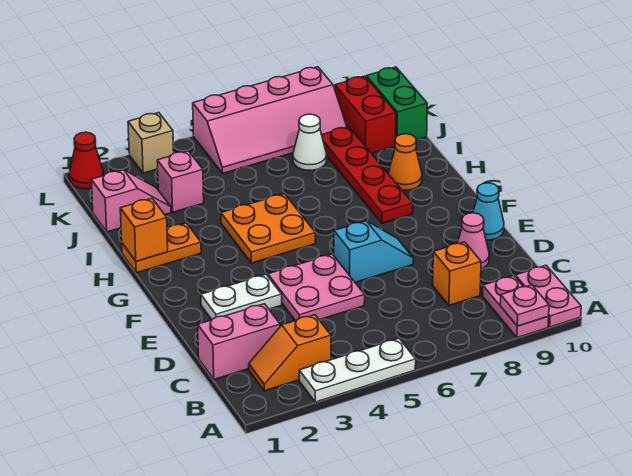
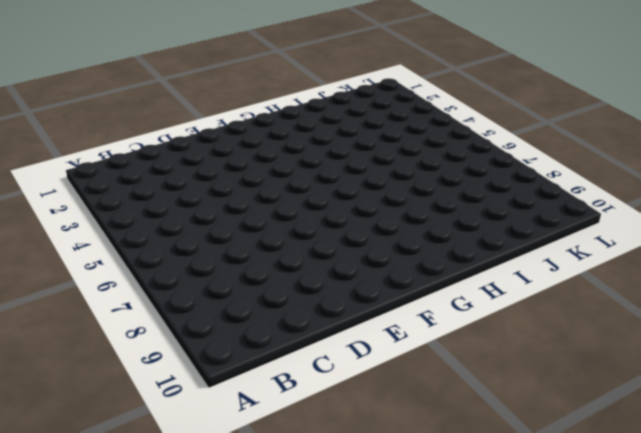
none -> white 1x3 plate [299,338,416,402]
none -> pink 1x2 plate [483,276,549,338]
none -> pink 1x2 plate [515,265,581,327]

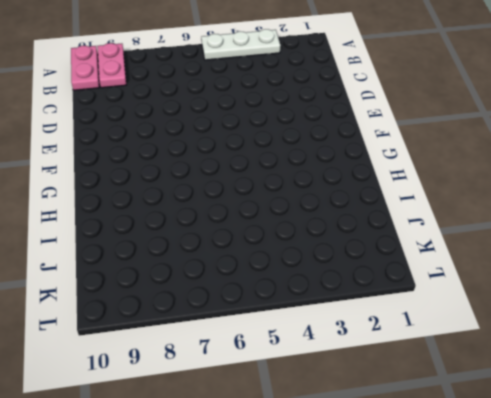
none -> orange 1x2 slope [249,315,331,391]
none -> pink 1x2 brick [198,304,280,379]
none -> orange 1x1 brick [433,242,481,305]

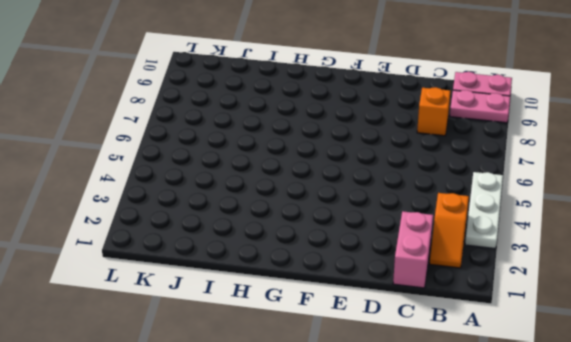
none -> pink 2x2 plate [268,254,365,321]
none -> pink 1x1 cone [458,213,489,269]
none -> white 1x2 plate [201,274,282,319]

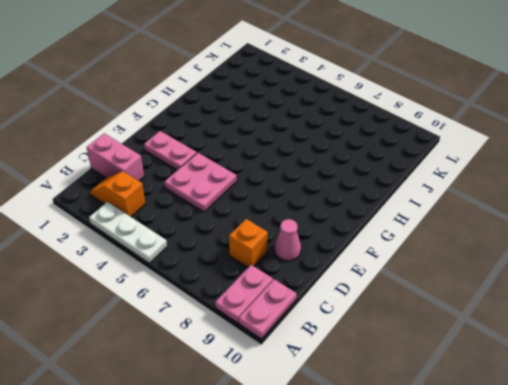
pink 1x2 plate [144,131,197,170] -> white 1x2 plate [201,274,282,319]
none -> cyan 1x2 slope [334,221,414,282]
none -> cyan 1x1 cone [473,183,504,240]
none -> orange 2x2 plate [221,194,315,263]

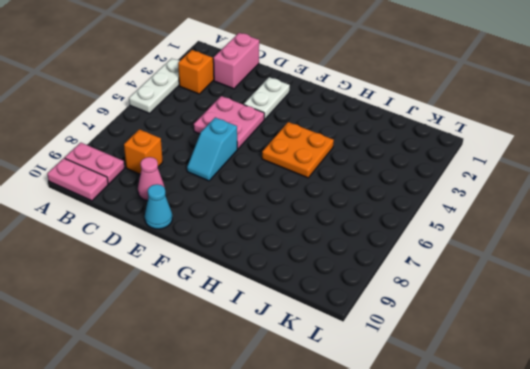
none -> red 1x4 plate [322,127,413,223]
none -> orange 1x2 plate [122,223,201,273]
none -> orange 1x1 cone [388,134,422,190]

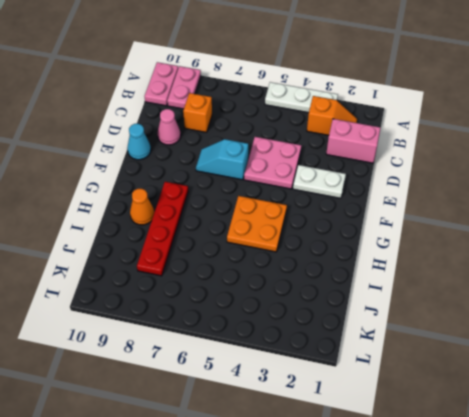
none -> orange 1x2 plate [122,223,201,273]
none -> pink 1x2 slope [91,170,171,232]
none -> pink 1x1 brick [157,151,204,212]

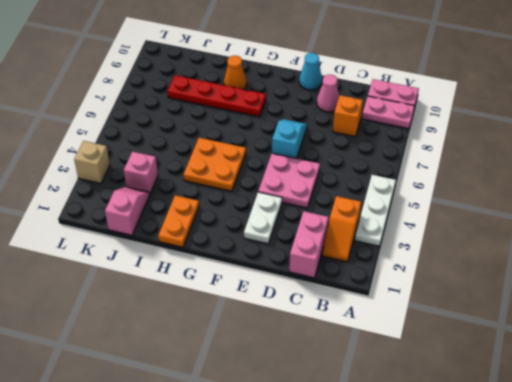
none -> white 1x1 cone [293,114,326,170]
none -> red 1x2 brick [335,76,396,153]
none -> green 1x2 brick [366,67,427,140]

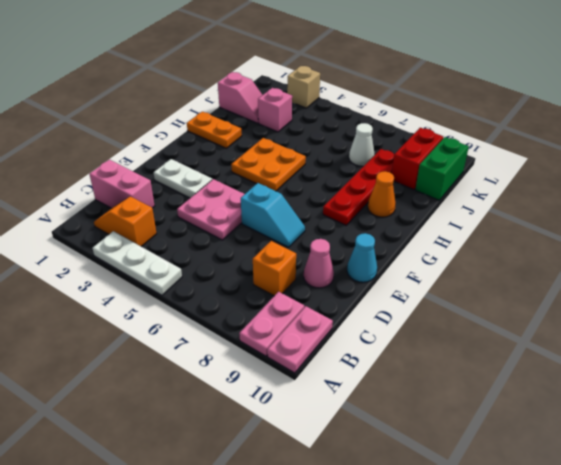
none -> pink 2x4 slope [193,67,347,173]
none -> red 1x1 cone [69,132,103,189]
none -> pink 1x1 plate [500,285,549,326]

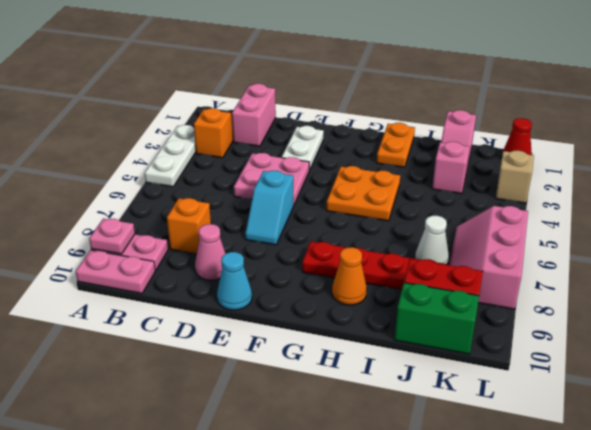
pink 2x3 slope [449,206,528,309] -> pink 2x4 slope [193,67,347,173]
none -> orange 1x1 brick [120,199,168,261]

